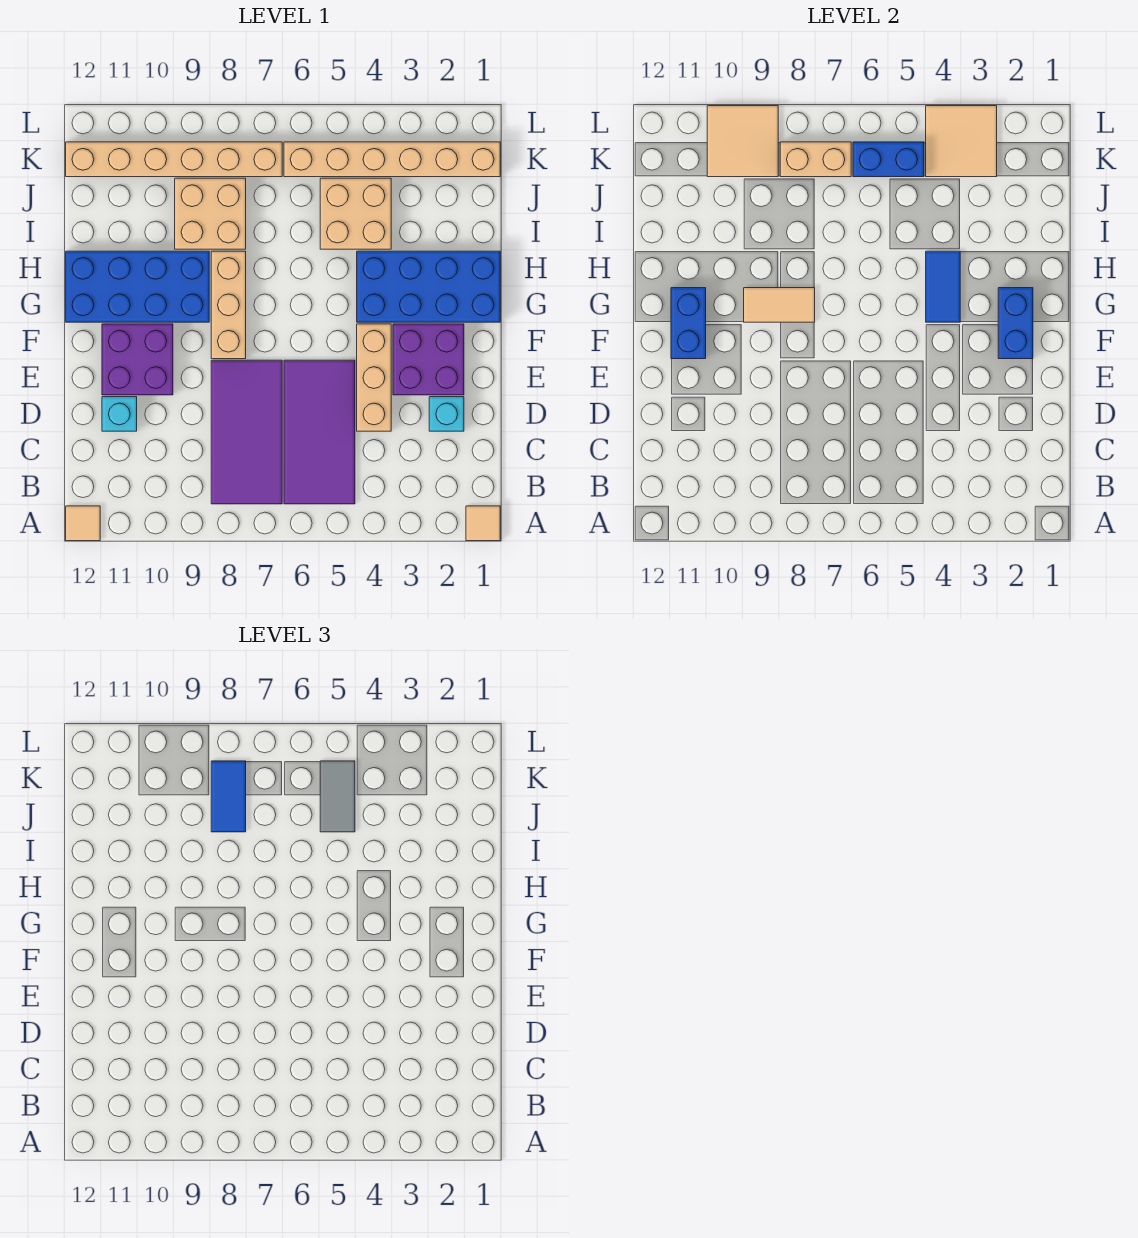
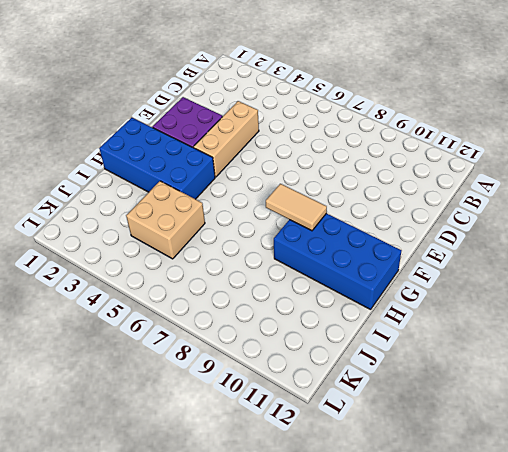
none -> tan 1x1 tile [466,506,500,541]
none -> tan 1x1 tile [66,506,100,541]
none -> purple 2x4 tile [284,360,355,504]

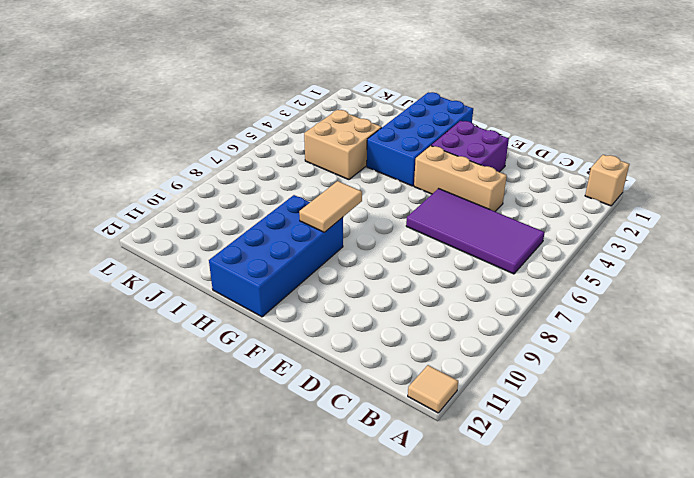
tan 1x1 brick [585,155,629,206] -> tan 1x1 tile [466,506,500,541]
none -> purple 2x4 tile [211,360,282,504]
none -> cyan 1x1 brick [429,397,464,431]
none -> cyan 1x1 brick [102,397,137,431]

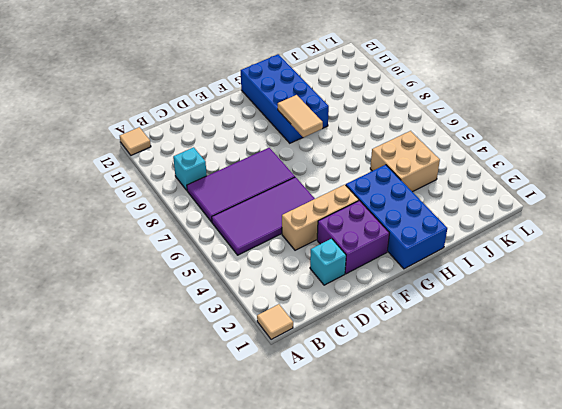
cyan 1x1 brick [173,147,207,190] -> cyan 1x1 brick moved to [102,397,137,431]
none -> purple 2x2 brick [102,324,173,395]
none -> tan 1x3 brick [211,251,246,359]
none -> tan 2x2 brick [175,178,246,249]

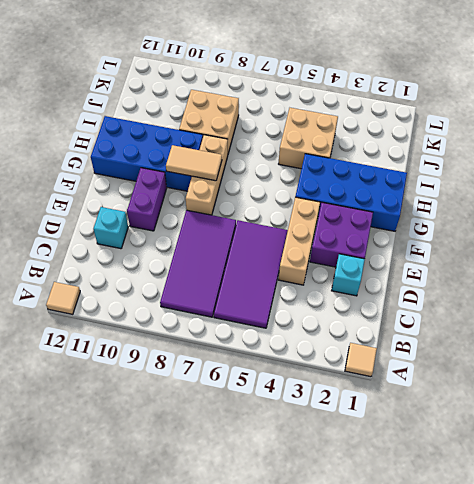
purple 1x2 brick [127,168,167,231] -> purple 2x2 brick [102,324,173,395]
none -> tan 1x6 brick [284,142,500,177]
none -> tan 1x6 brick [66,142,282,177]
none -> blue 1x2 brick [998,288,1033,359]

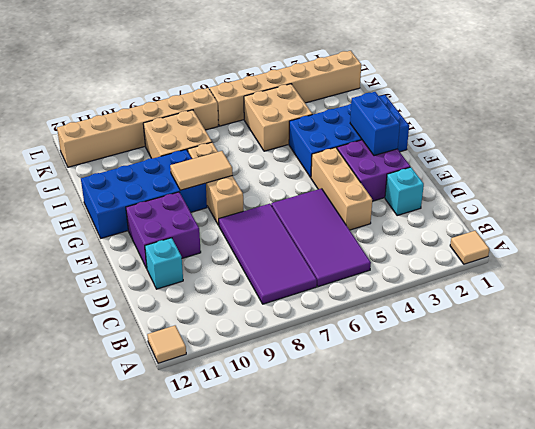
none -> blue 1x2 brick [671,288,706,359]
none -> blue 1x2 tile [926,251,960,322]
none -> tan 2x2 tile [926,106,997,177]

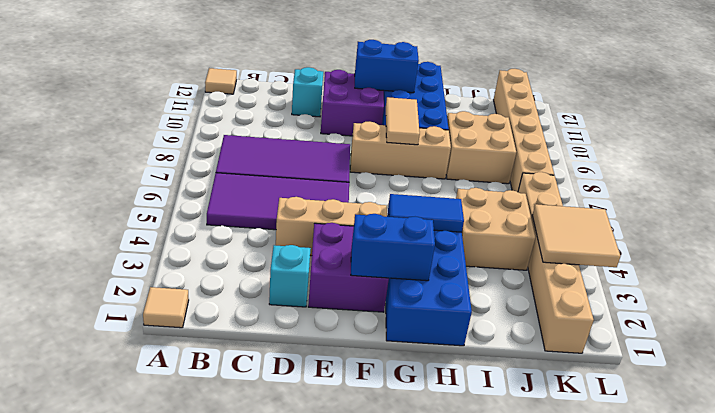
none -> blue 1x2 brick [853,142,924,177]
none -> tan 1x2 brick [780,142,851,177]
none -> tan 2x2 tile [707,106,778,177]

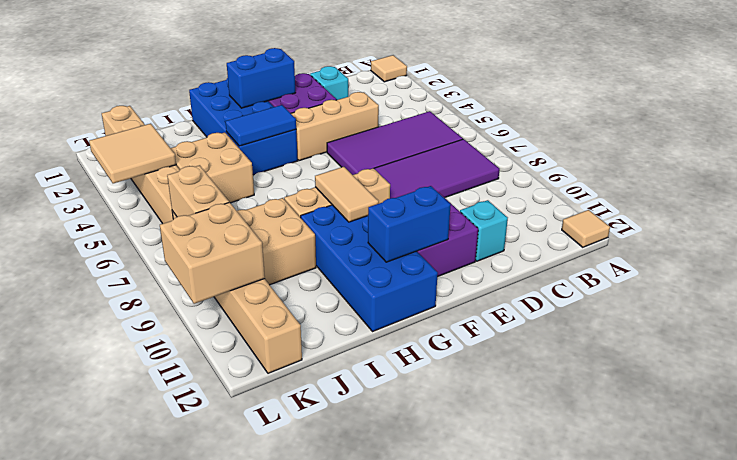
tan 2x2 brick [160,202,265,304] -> tan 2x2 tile [707,106,778,177]
none -> blue 1x2 brick [853,142,924,177]
none -> grey 1x2 tile [320,761,355,832]
none -> blue 1x2 tile [211,761,246,832]

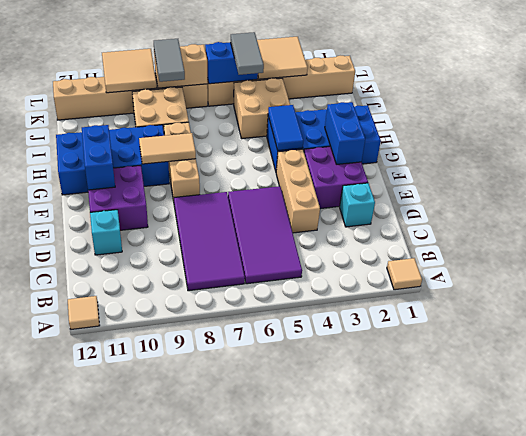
grey 1x2 tile [154,39,185,82] -> blue 1x2 tile [211,761,246,832]

